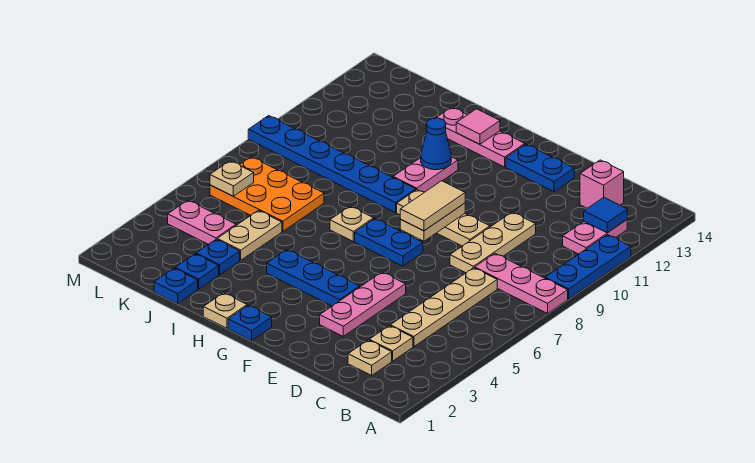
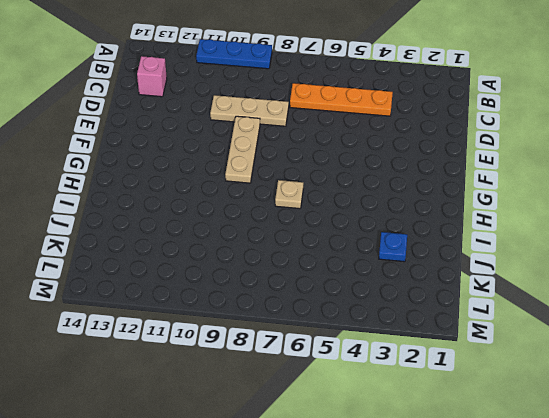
orange 1x4 plate [290,83,393,116] -> tan 1x4 plate [390,268,497,347]
none -> pink 1x3 plate [475,253,568,313]
none -> pink 1x2 plate [563,220,627,254]
none -> tan 1x1 plate [348,340,392,375]
none -> tan 1x1 plate [369,326,413,361]

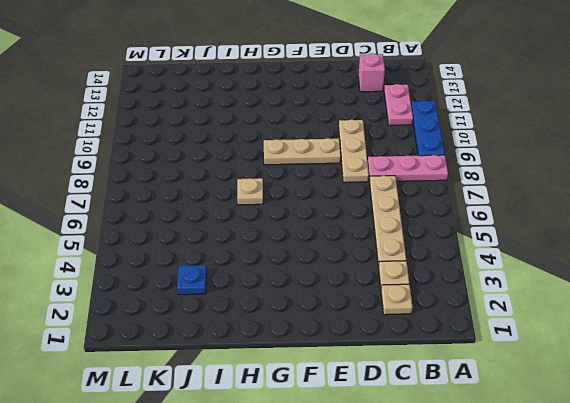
none -> pink 1x3 plate [320,272,406,336]
none -> blue 1x2 plate [506,144,574,192]
none -> blue 1x3 plate [267,250,360,306]
none -> blue 1x2 plate [355,219,423,266]

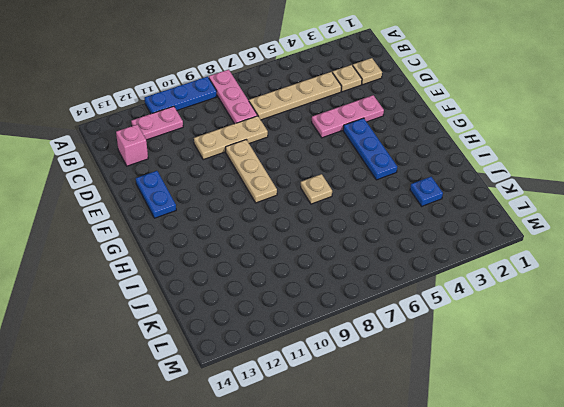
none -> blue 1x2 plate [355,219,423,266]
none -> blue 1x1 plate [228,305,272,341]
none -> pink 1x3 plate [436,107,525,167]
none -> tan 1x1 plate [203,293,247,328]

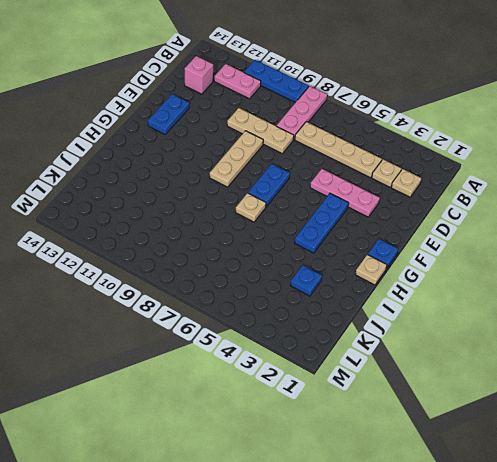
none -> pink 1x3 plate [436,107,525,167]
none -> blue 1x6 plate [248,116,416,213]
none -> pink 1x2 plate [393,157,458,192]
none -> blue 1x1 plate [154,268,198,304]

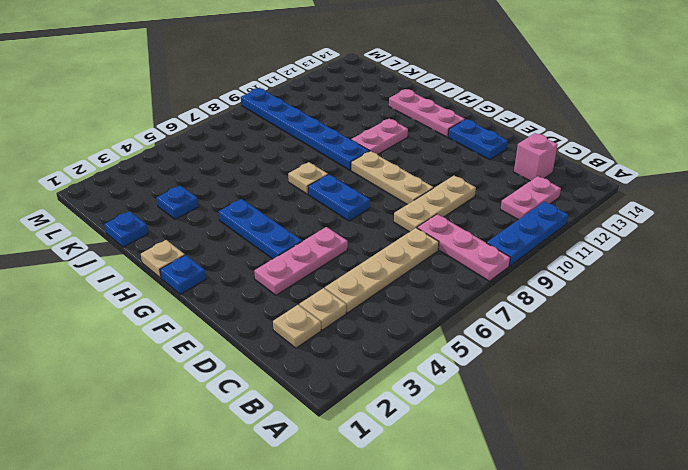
none -> blue 1x1 plate [175,254,219,289]
none -> tan 1x2 plate [217,210,282,260]
none -> orange 2x3 plate [210,157,324,231]
none -> pink 1x2 plate [168,200,236,244]

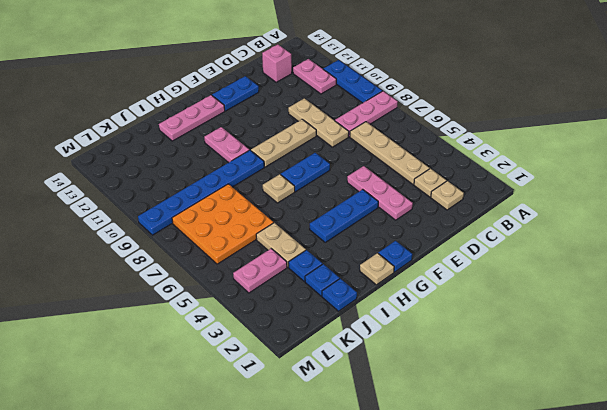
orange 3x3 plate [172,184,274,264] -> orange 2x3 plate [210,157,324,231]
none -> blue 1x1 tile [584,197,627,233]
none -> tan 1x2 plate [400,203,465,241]
none -> blue 1x1 cone [421,118,451,170]
none -> pink 1x1 tile [456,109,500,144]

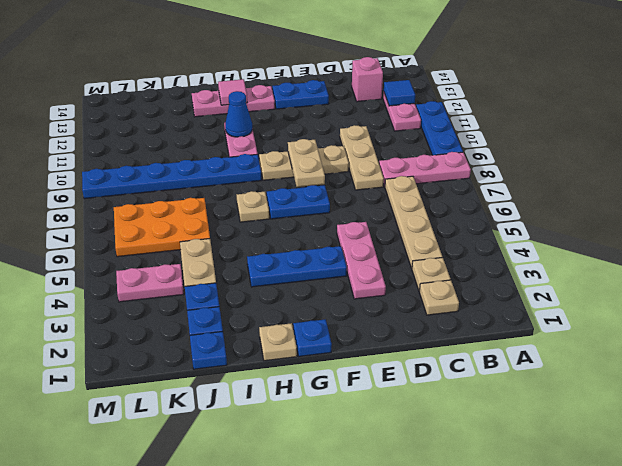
none -> tan 1x1 plate [210,161,254,196]
none -> tan 1x2 tile [400,181,465,231]

